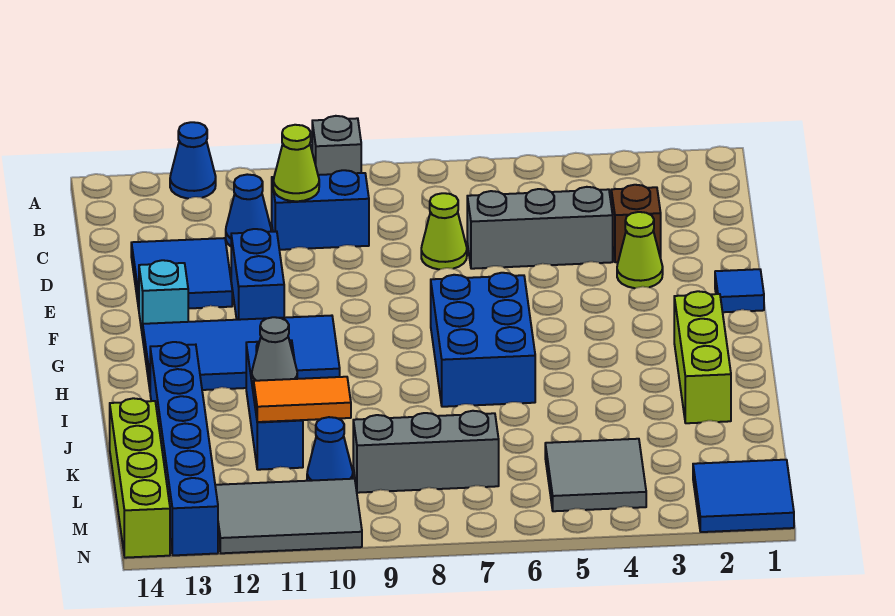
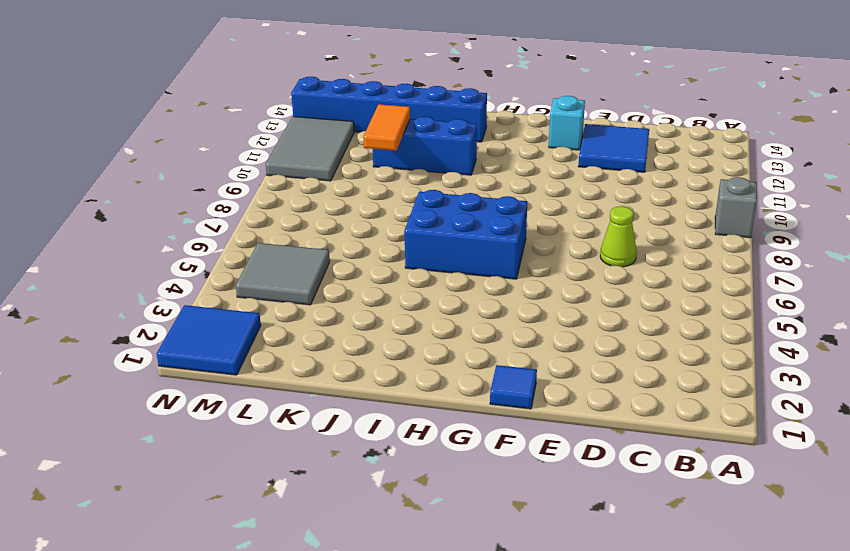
none -> blue 1x1 cone [170,122,216,198]
none -> blue 1x2 brick [272,170,369,250]
none -> blue 1x1 cone [226,174,271,246]

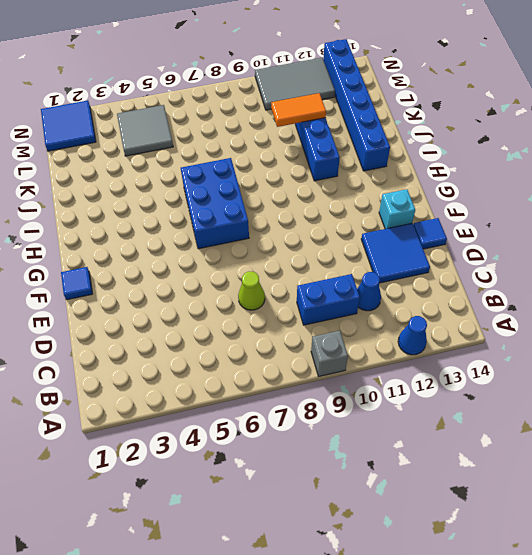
blue 1x1 tile [414,218,447,249] -> none
none -> brown 1x1 brick [611,185,661,262]
none -> grey 1x3 brick [467,187,613,269]
none -> lime 1x1 cone [617,212,663,288]

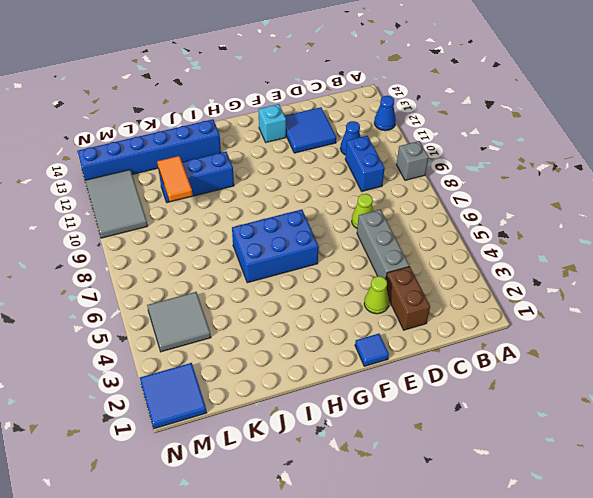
brown 1x2 brick [386,266,430,330] -> brown 1x1 brick [611,185,661,262]
none -> blue 1x2 brick [231,229,284,320]
none -> blue 2x4 tile [143,315,340,390]
none -> lime 1x3 brick [674,291,731,423]

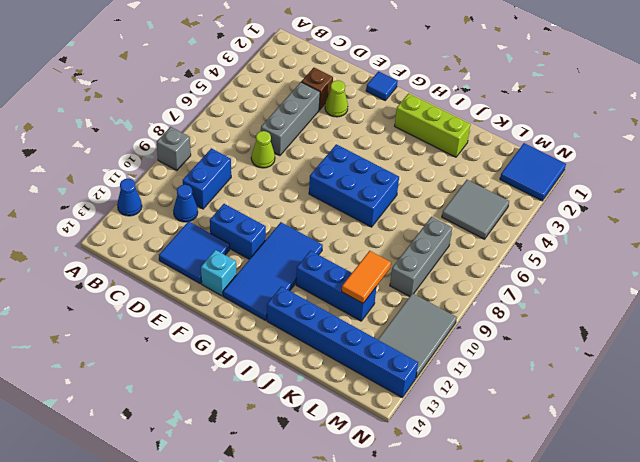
none -> lime 1x4 brick [110,398,170,558]
none -> blue 1x1 cone [307,417,353,481]
none -> lime 1x1 cone [273,125,319,201]

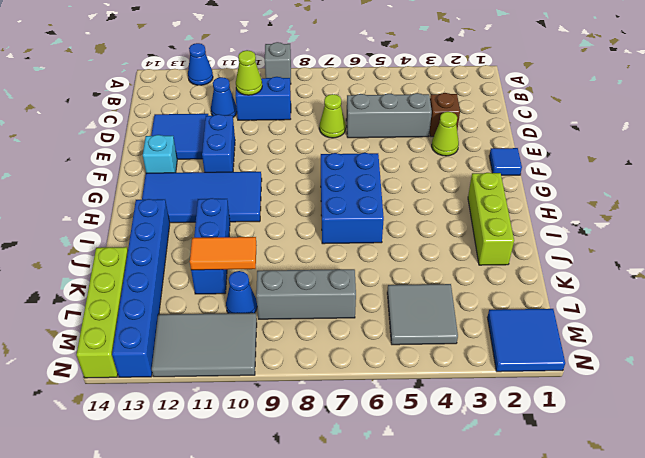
none -> grey 1x1 cone [252,317,297,386]

